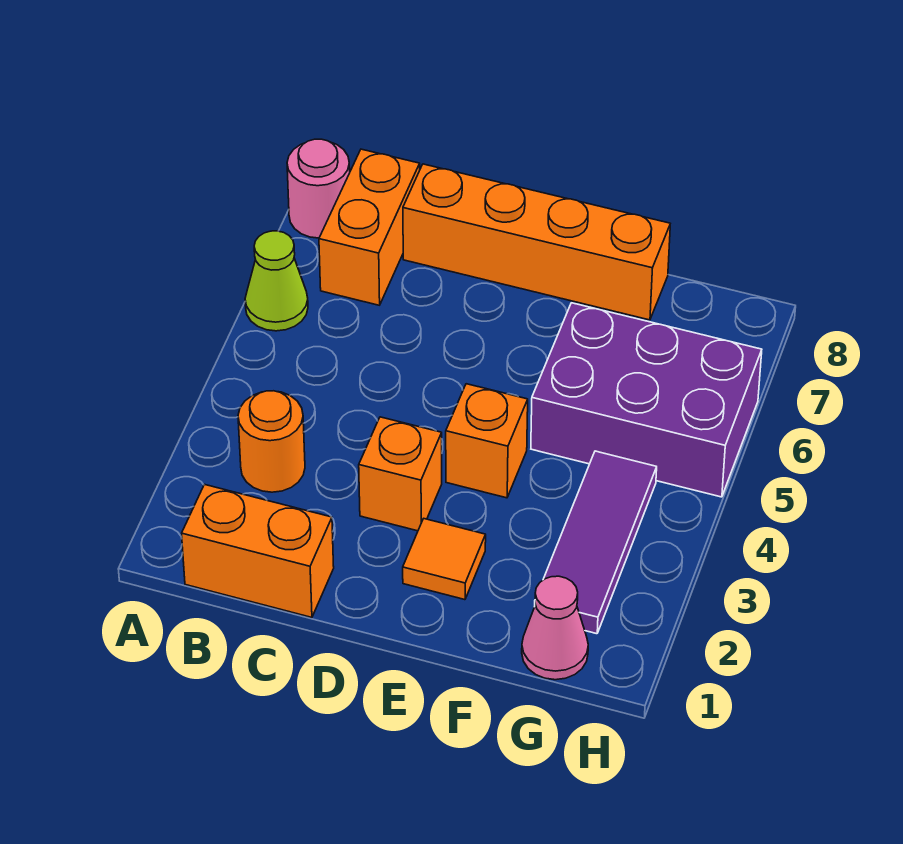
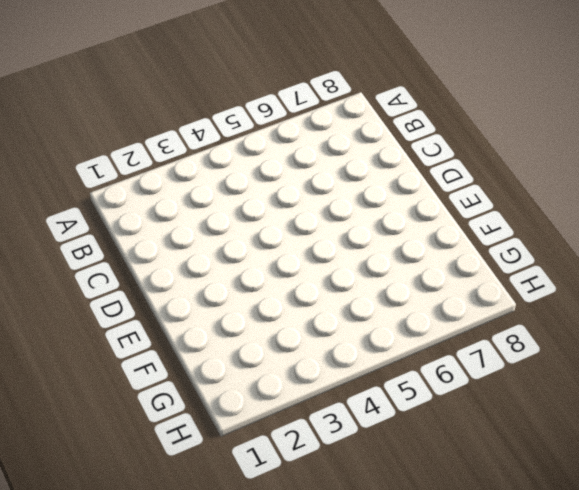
none -> lime 1x1 cone [245,231,308,331]
none -> pink 1x1 round brick [287,139,350,238]
none -> orange 1x2 brick [182,485,334,617]

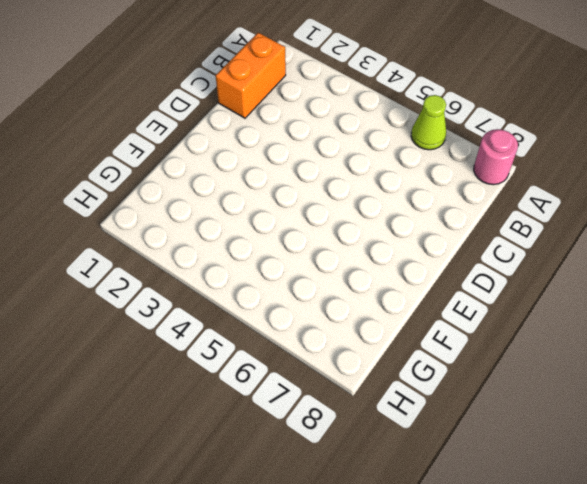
none -> orange 1x1 round brick [238,391,305,492]
none -> orange 1x2 brick [319,149,420,305]
none -> orange 1x4 brick [403,164,670,320]

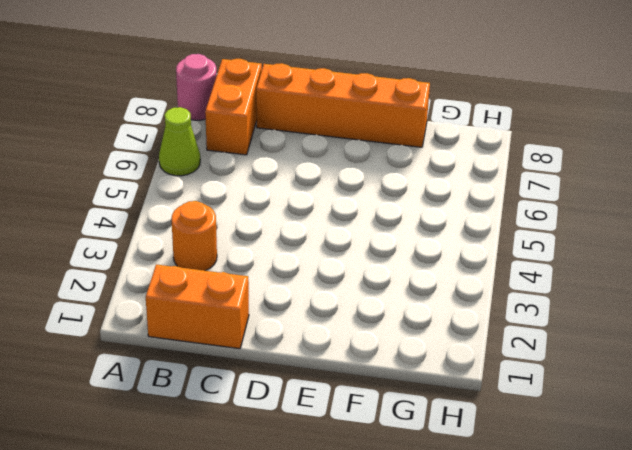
none -> orange 1x1 brick [359,417,442,531]
none -> orange 1x1 tile [403,519,486,600]
none -> orange 1x1 brick [446,384,528,498]

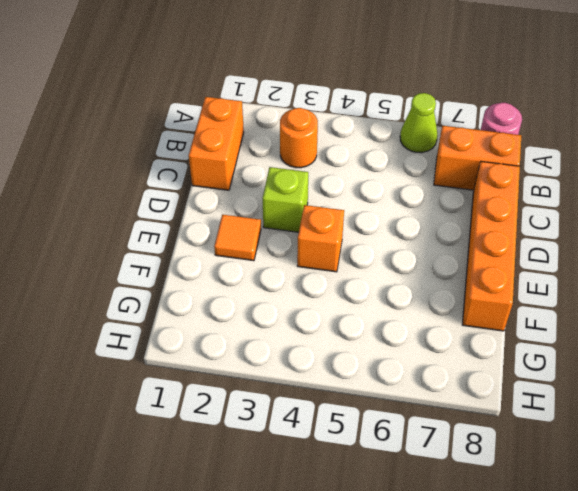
lime 1x1 brick [262,167,308,232] -> orange 1x1 brick [359,417,442,531]
none -> purple 2x3 brick [531,303,762,497]
none -> pink 1x1 cone [522,576,588,680]
none -> purple 1x3 tile [543,451,657,634]

